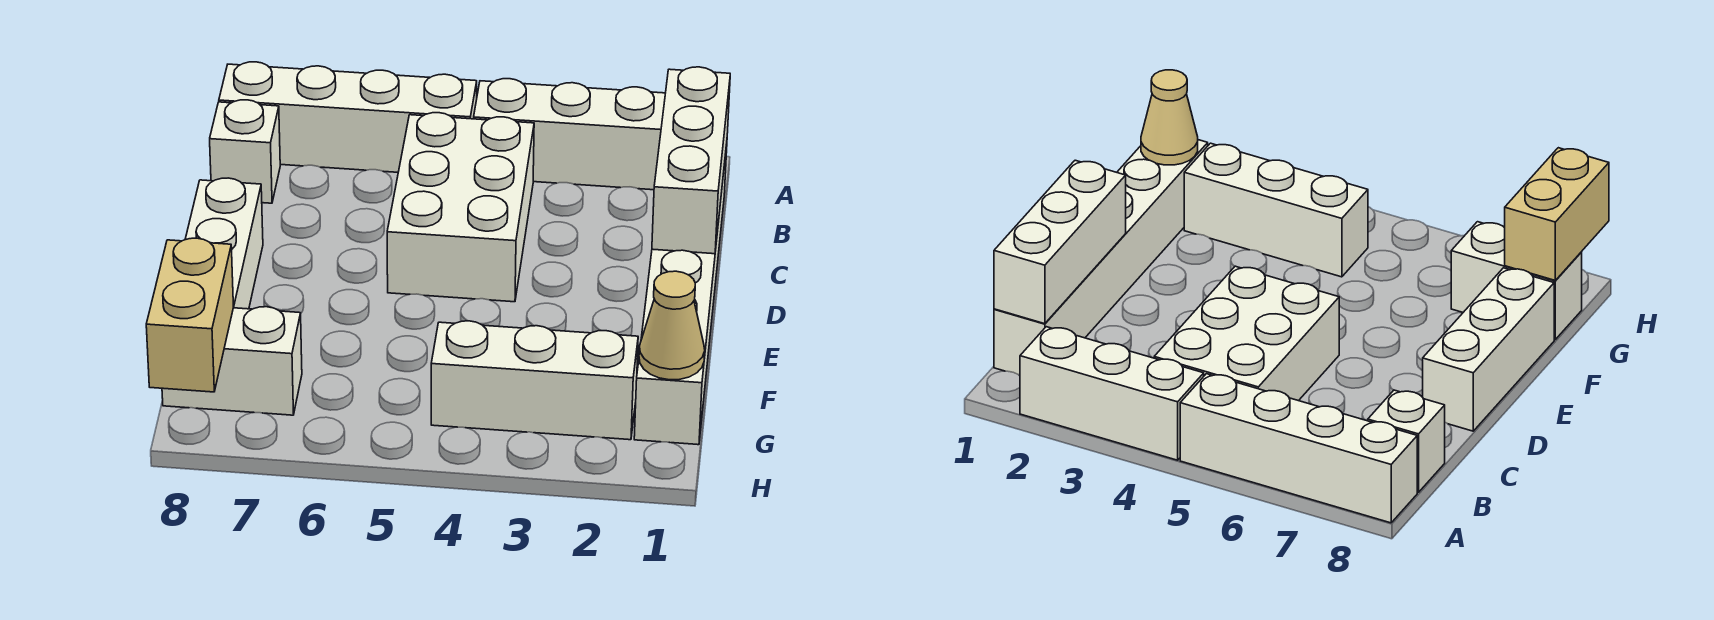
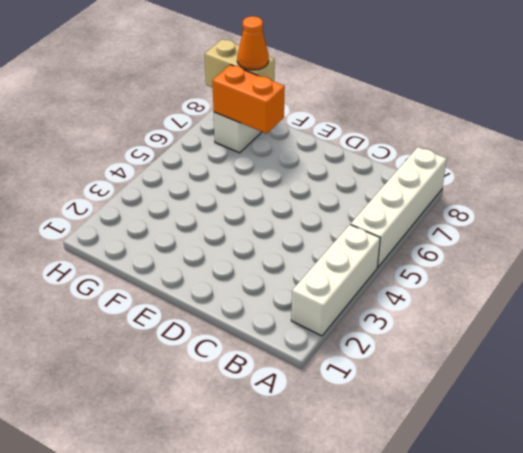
orange 1x2 brick [212,65,285,134] -> none
orange 1x1 cone [237,16,269,70] -> none
none -> white 1x6 brick [634,144,727,445]
none -> white 2x3 brick [387,113,534,302]

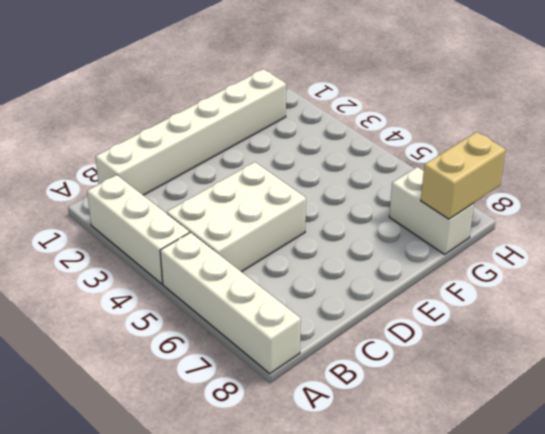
none -> white 1x1 brick [210,100,280,203]
none -> white 1x3 brick [185,178,263,309]

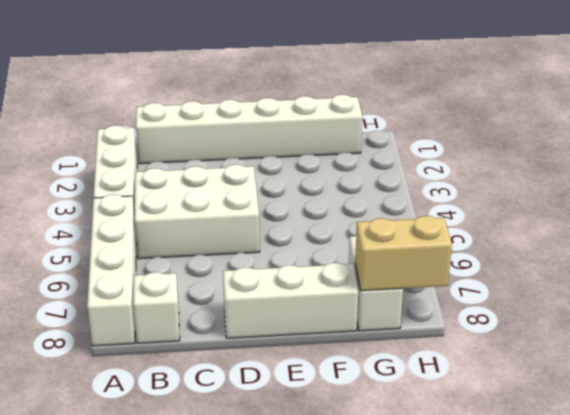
none -> white 1x3 brick [431,321,638,440]
none -> white 1x3 brick [652,67,730,254]

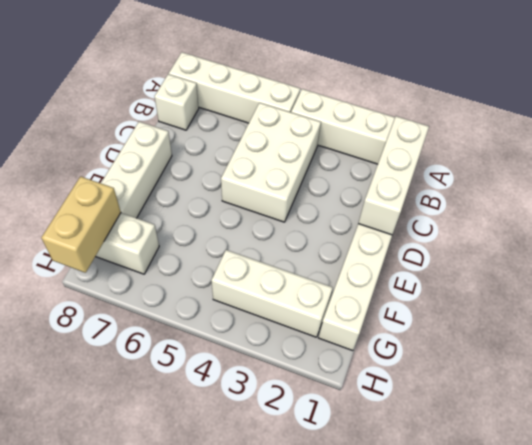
none -> tan 1x1 cone [639,271,705,380]

